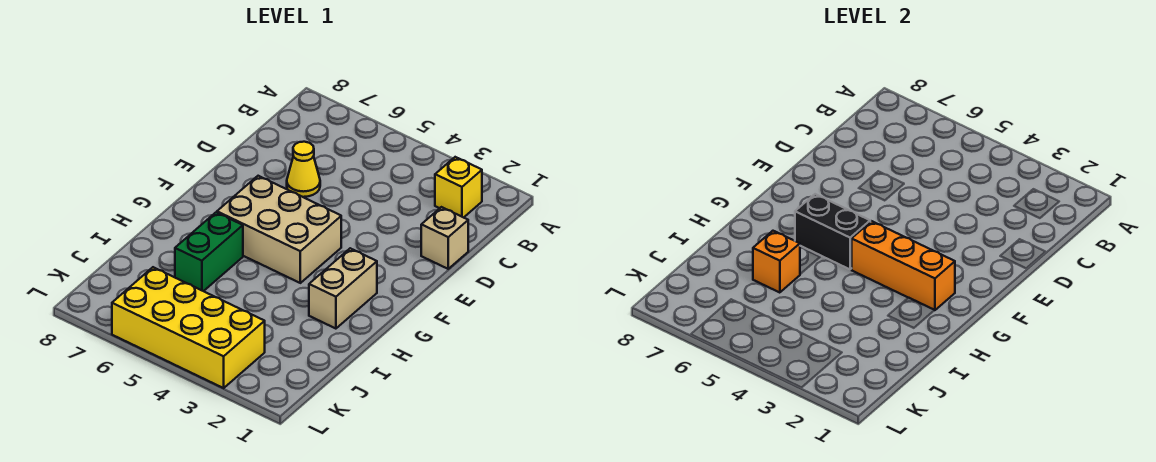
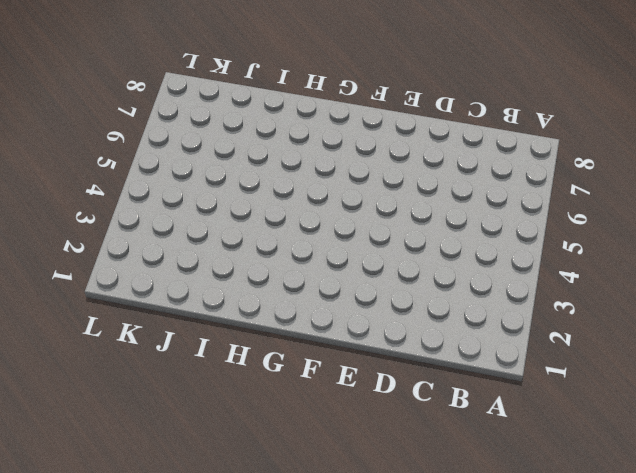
none -> yellow 1x1 brick [435,157,482,218]
none -> tan 1x1 brick [421,207,468,269]

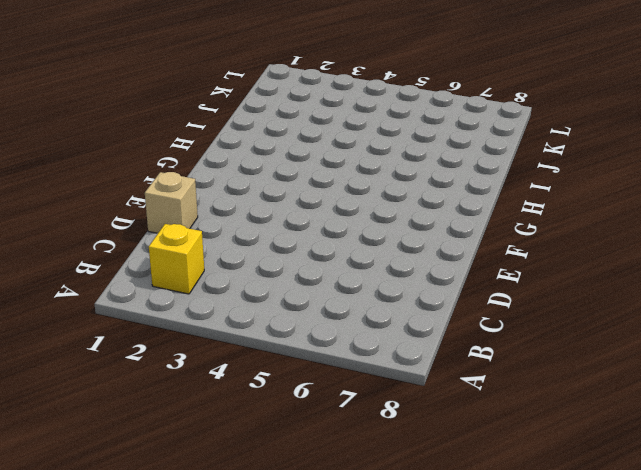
none -> yellow 1x1 cone [287,142,320,197]
none -> tan 2x3 brick [217,176,341,283]

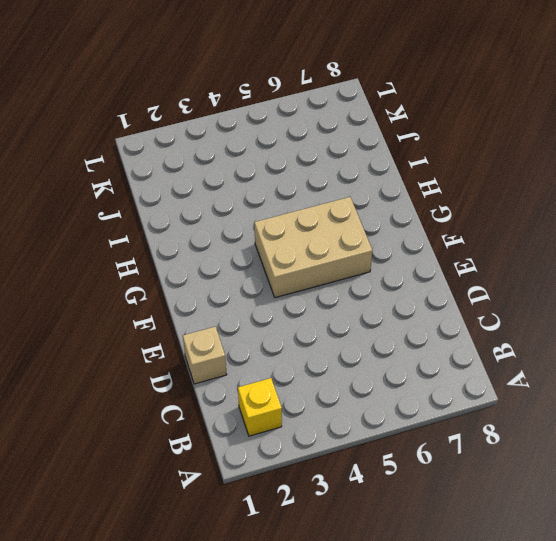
none -> yellow 1x1 cone [287,142,320,197]
none -> tan 1x2 brick [309,248,377,329]

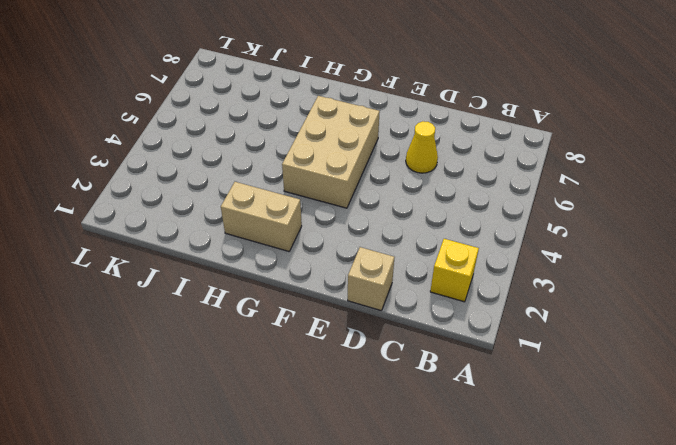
none -> green 1x2 brick [175,212,243,291]
none -> yellow 2x4 brick [112,267,265,388]

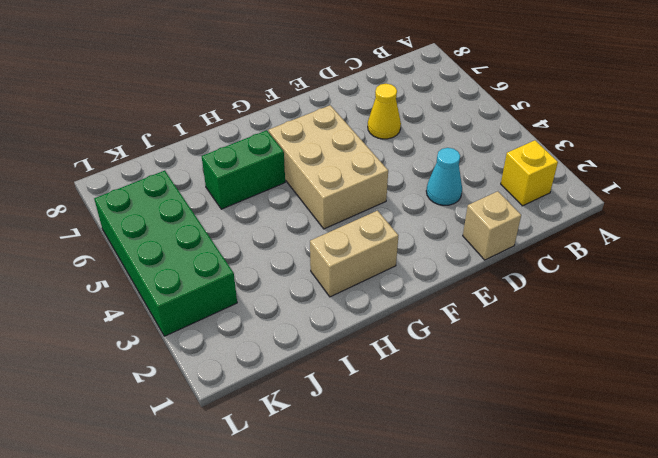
cyan 1x1 cone [426,148,462,205] -> none
green 2x4 brick [94,171,237,336] -> yellow 2x4 brick [112,267,265,388]
none -> orange 1x3 brick [852,221,955,310]
none -> black 1x2 brick [795,194,870,269]

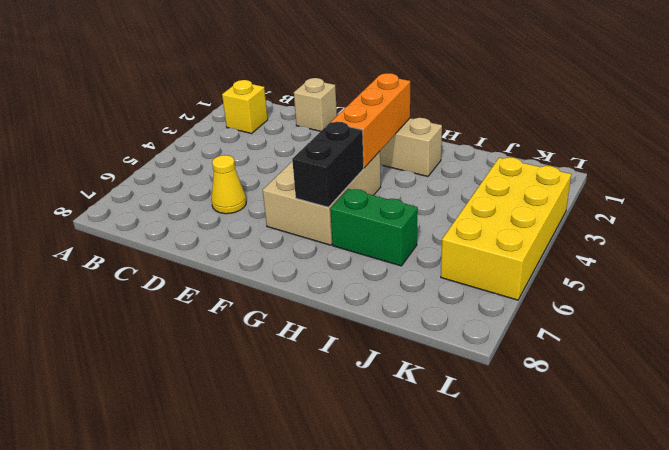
none -> orange 1x1 brick [753,231,800,293]

